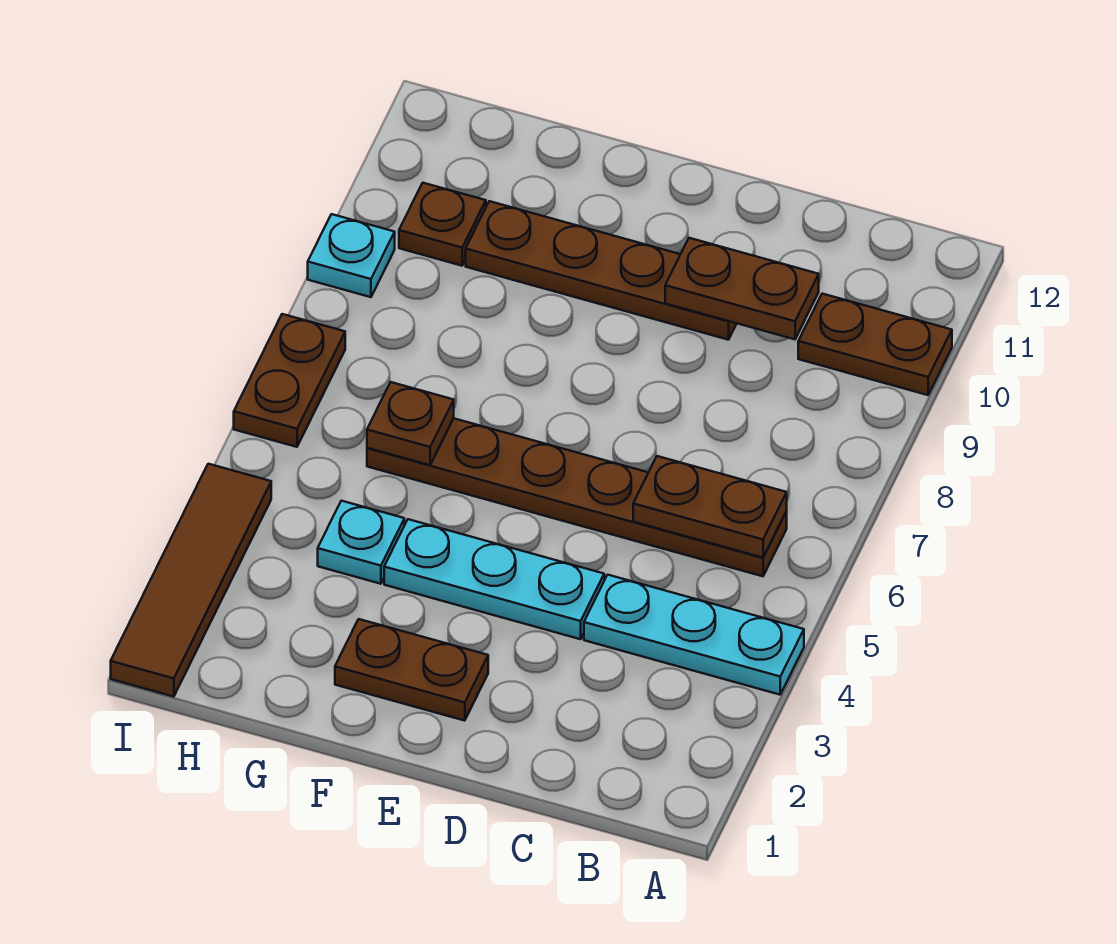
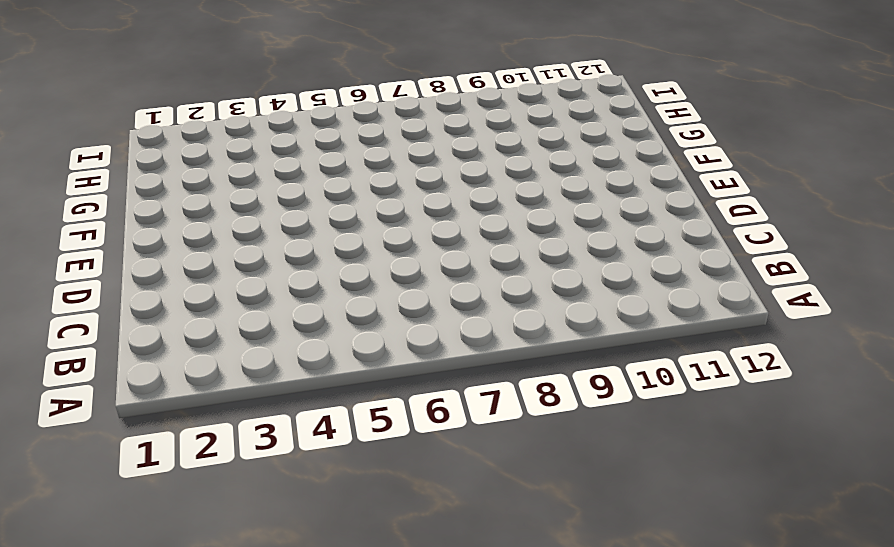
none -> cyan 1x3 plate [584,575,804,695]
none -> brown 1x2 plate [798,294,952,395]
none -> brown 1x6 plate [367,418,787,576]

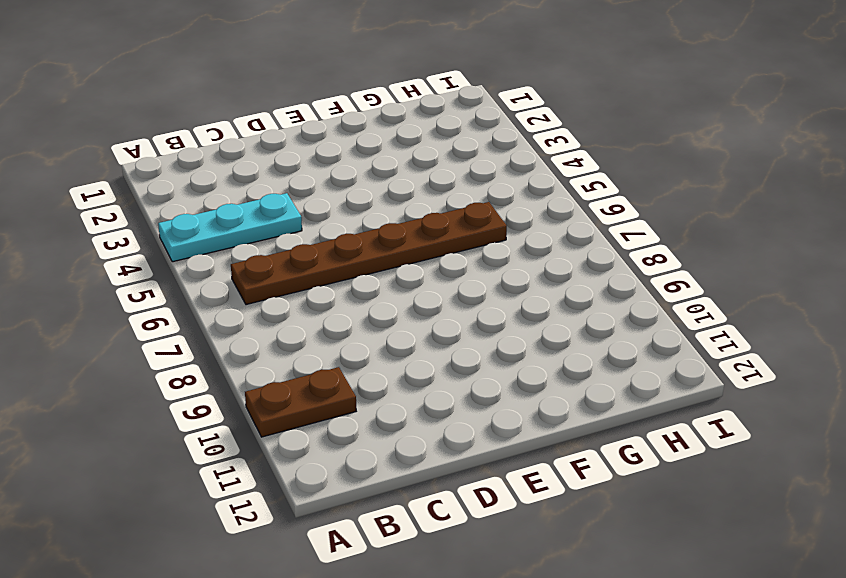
none -> cyan 1x3 plate [384,519,604,639]
none -> brown 1x4 plate [466,201,737,340]
none -> brown 1x2 plate [335,619,488,721]

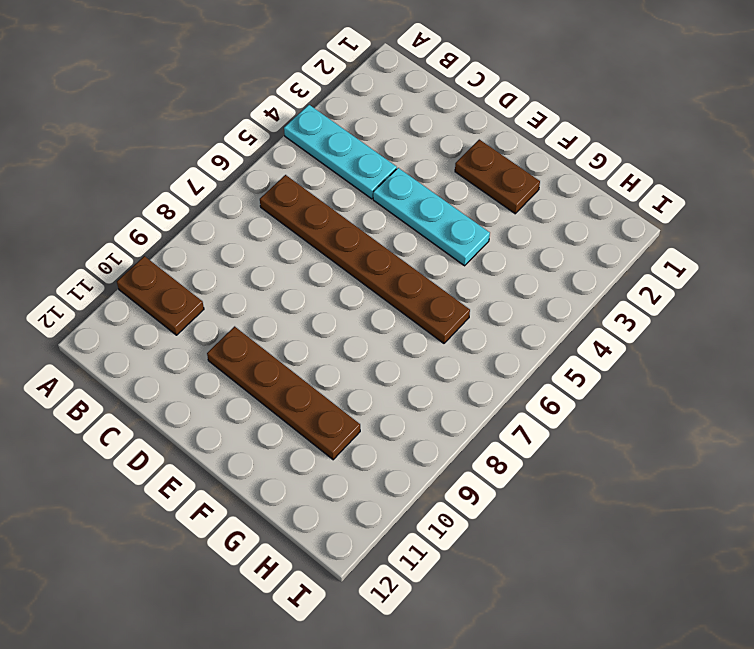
none -> cyan 1x1 plate [318,501,404,584]
none -> brown 1x1 plate [399,183,486,266]
none -> brown 1x4 tile [111,464,271,697]

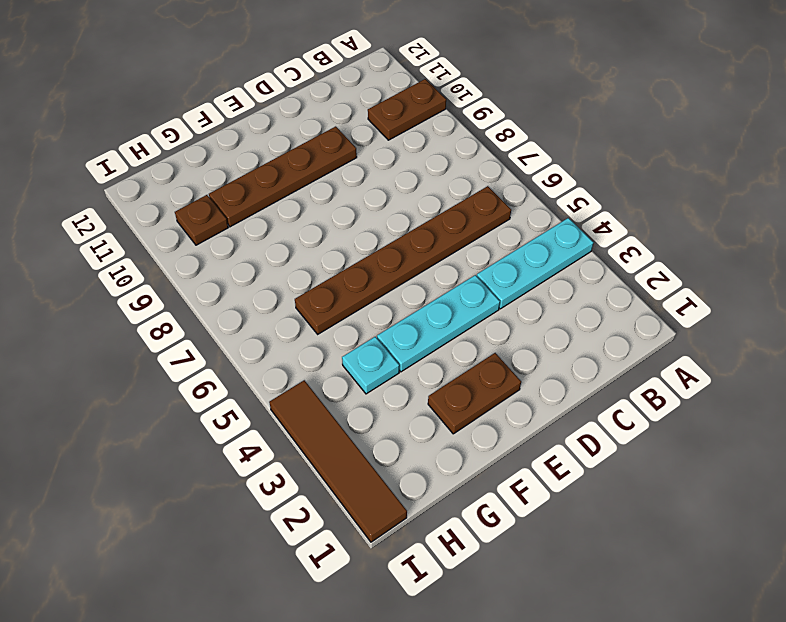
none -> brown 1x2 plate [234,314,345,447]
none -> cyan 1x1 plate [308,214,395,297]
none -> brown 1x2 plate [633,456,787,558]

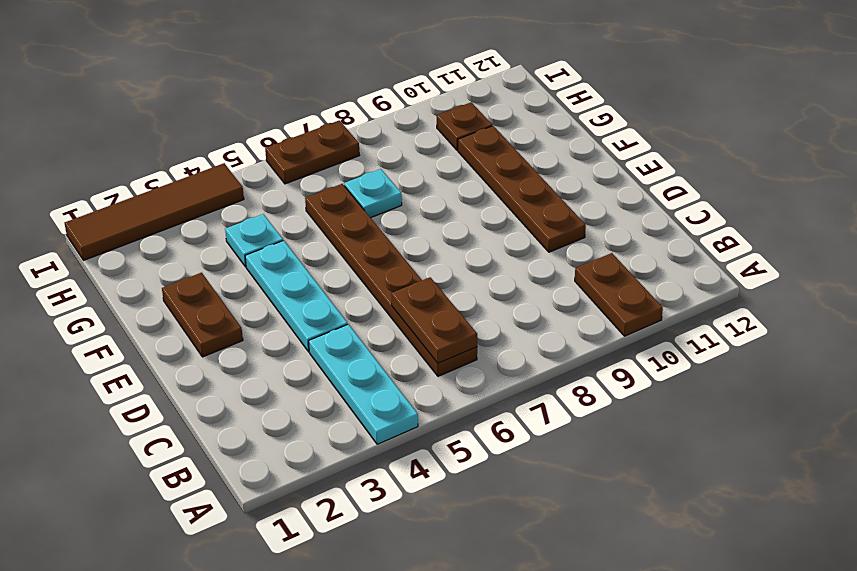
cyan 1x1 plate [344,169,402,218] -> cyan 1x1 plate moved to [308,214,395,297]
none -> brown 1x2 plate [665,238,819,339]
none -> brown 1x1 plate [367,382,454,465]

